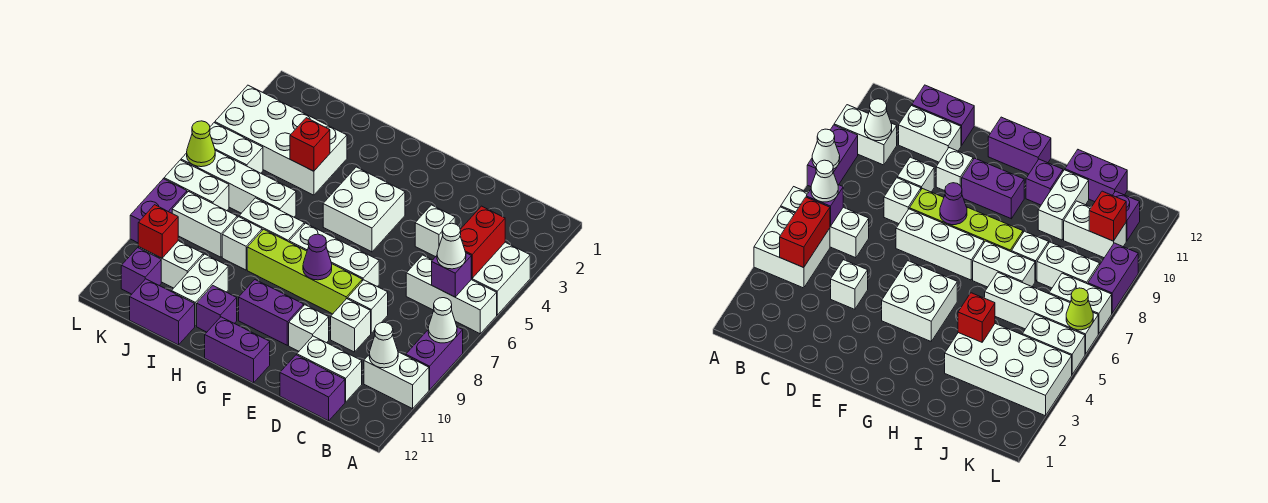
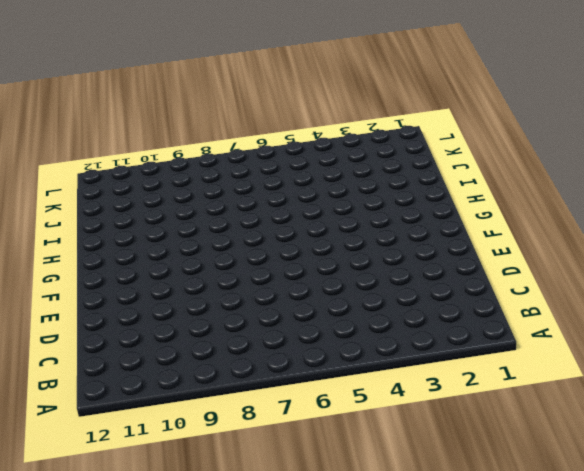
none -> white 2x2 brick [471,242,530,315]
none -> white 1x3 brick [406,255,497,334]
none -> purple 1x2 brick [406,327,463,390]
none -> white 1x2 brick [364,352,429,409]

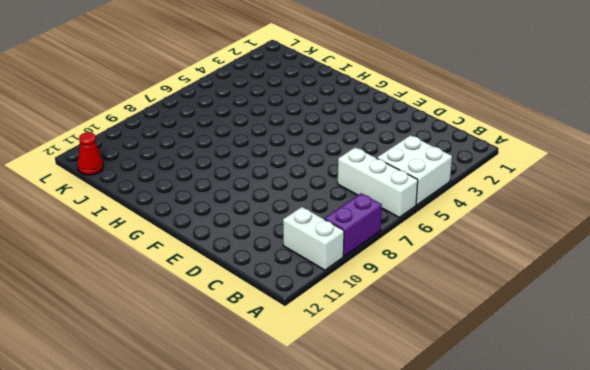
red 1x1 cone [77,132,103,175] -> none
none -> white 1x2 brick [297,336,362,402]
none -> purple 1x2 brick [280,355,345,421]
none -> white 1x1 brick [415,205,455,257]
none -> white 1x1 brick [348,280,388,333]

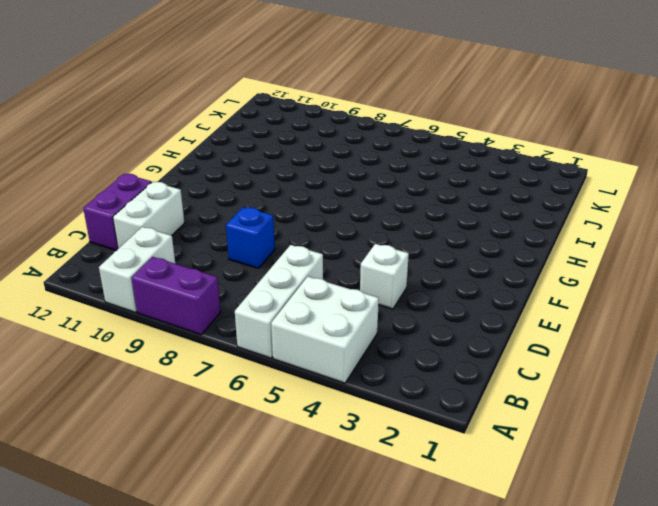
blue 1x1 brick [226,207,275,268] -> white 1x1 brick [348,280,388,333]
none -> white 1x1 brick [331,299,371,352]
none -> white 1x3 brick [289,223,379,286]
none -> lime 1x4 brick [247,229,362,314]
none -> white 1x1 brick [289,305,329,351]

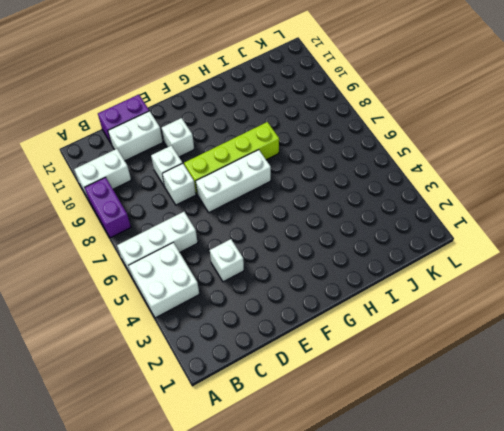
none -> white 2x2 brick [323,167,405,252]
none -> purple 1x2 brick [239,280,304,345]
none -> purple 1x2 brick [205,317,270,383]
none -> white 1x2 brick [239,198,304,242]

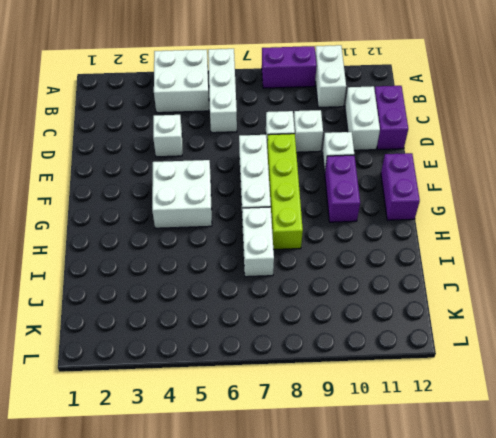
none -> purple 1x1 brick [197,286,237,332]
none -> white 2x4 brick [215,85,347,195]
none -> white 1x4 brick [181,150,296,217]
none -> white 1x1 brick [222,217,262,270]

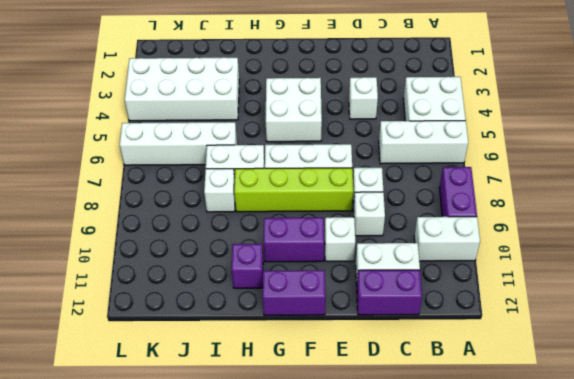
none -> white 1x2 brick [172,254,228,326]
none -> purple 1x2 brick [130,279,195,345]
none -> white 1x2 brick [172,191,237,257]
none -> white 1x2 brick [138,241,203,288]

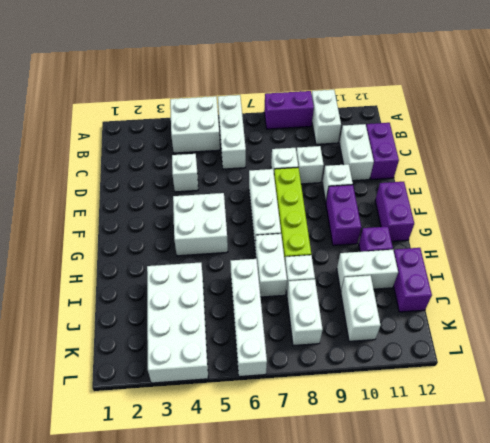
none -> white 1x2 brick [210,123,263,173]
none -> white 1x2 brick [164,160,229,211]
none -> purple 1x1 brick [121,248,161,294]
none -> purple 1x2 brick [130,179,187,243]

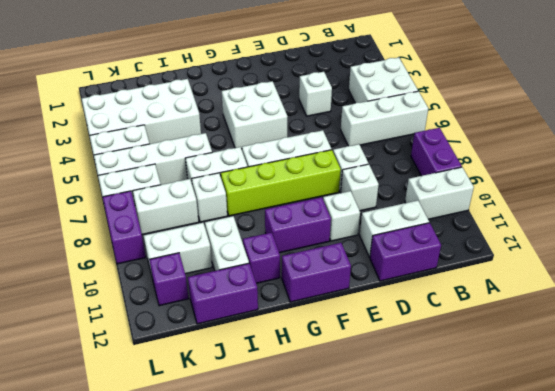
none -> white 1x1 cone [428,298,457,343]
none -> red 1x2 brick [460,206,505,278]
none -> purple 1x1 brick [432,253,471,297]
none -> white 1x1 cone [369,322,398,368]

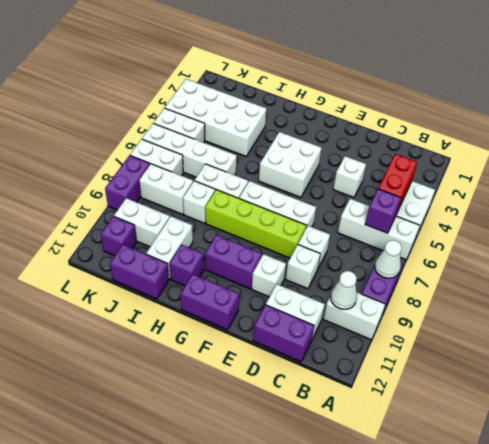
none -> purple 1x1 cone [303,234,332,280]
none -> red 1x1 brick [290,118,330,171]
none -> red 1x1 brick [138,205,178,258]
none -> lime 1x1 cone [187,121,215,167]

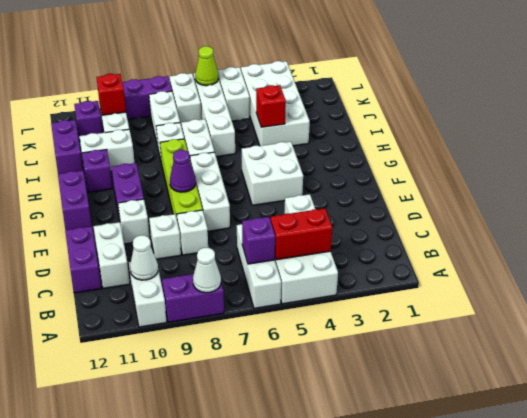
none -> white 1x1 cone [437,223,466,269]

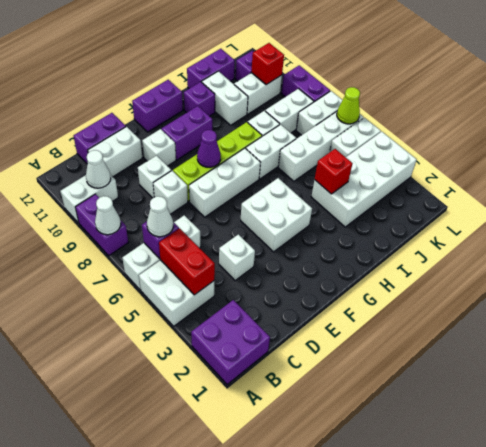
purple 2x2 brick [191,300,270,384] -> none

